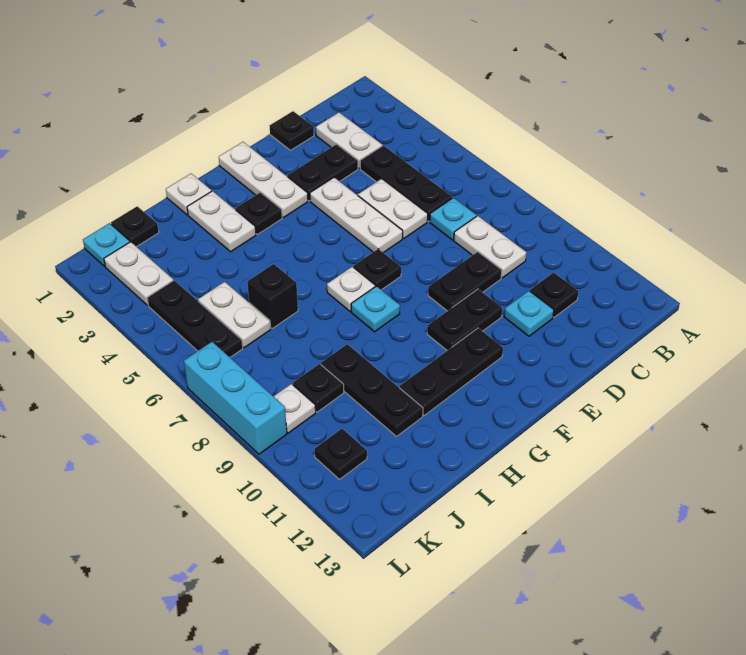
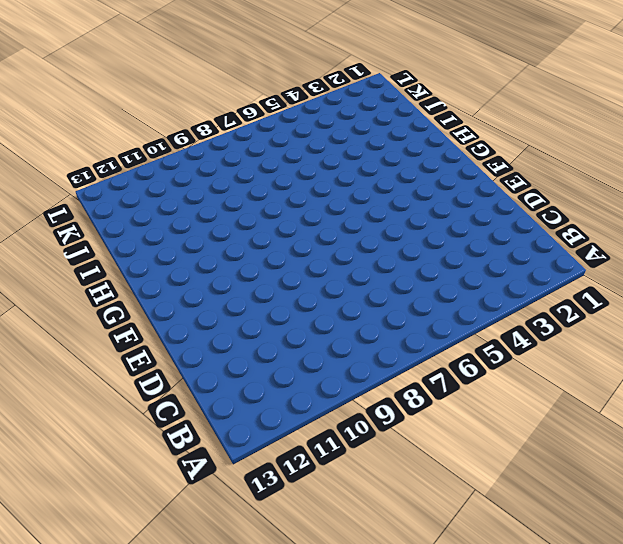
none -> white 1x2 plate [316,113,382,169]
none -> black 1x3 plate [360,146,452,222]
none -> cyan 1x1 plate [430,198,476,240]
none -> white 1x2 plate [454,216,526,278]

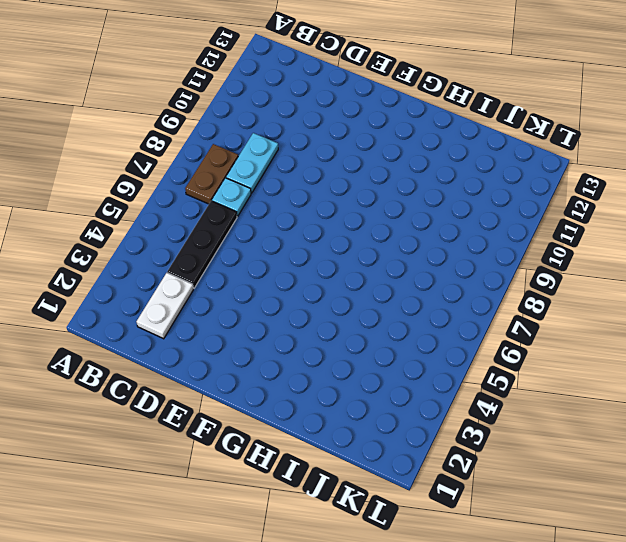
brown 1x2 plate [185,144,238,204] -> none
cyan 1x2 plate [226,133,278,193] -> white 1x2 plate [454,216,526,278]
none -> black 1x1 plate [530,272,579,317]
none -> black 1x1 plate [270,111,314,150]
none -> black 1x2 plate [288,144,358,201]
none -> white 1x2 plate [358,179,428,238]

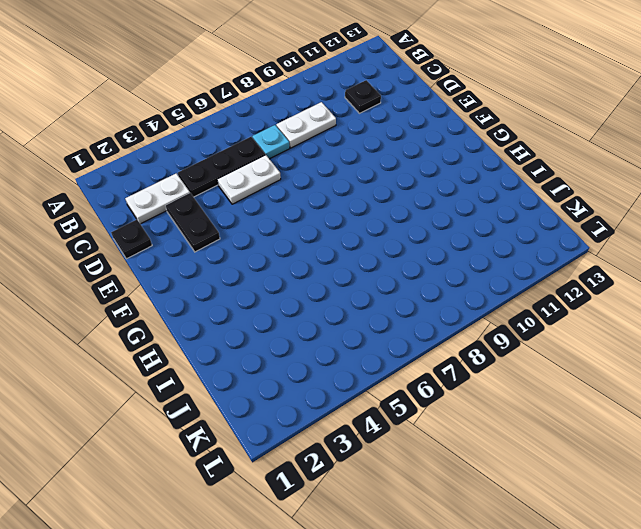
none -> black 1x2 plate [428,252,502,311]
none -> cyan 1x1 plate [504,291,554,336]
none -> white 1x3 plate [310,178,403,253]
none -> black 1x2 plate [427,289,502,350]

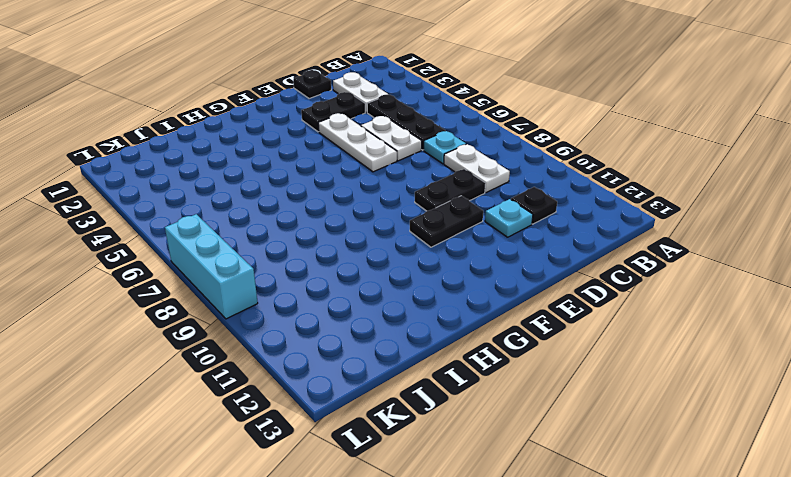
none -> white 1x3 plate [219,142,308,218]
none -> black 1x1 plate [354,249,401,290]
none -> black 1x3 plate [399,328,503,416]
none -> black 1x1 plate [235,192,282,234]

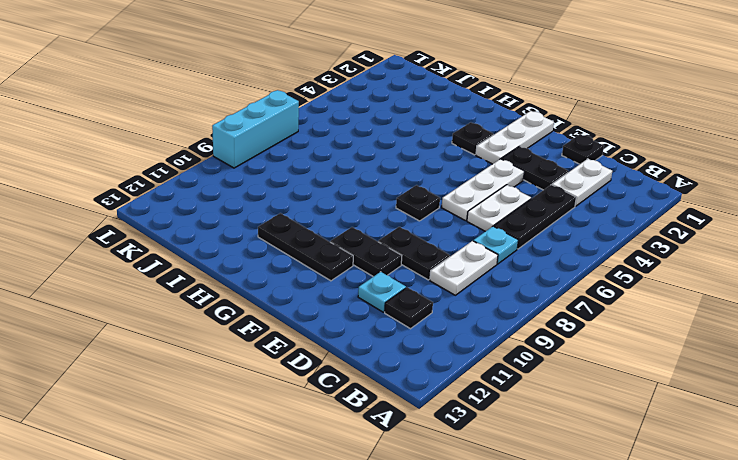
none -> white 1x1 plate [327,267,375,311]
none -> cyan 1x1 plate [351,286,400,332]
none -> white 1x1 plate [166,174,211,215]
none -> white 1x2 plate [187,191,256,252]

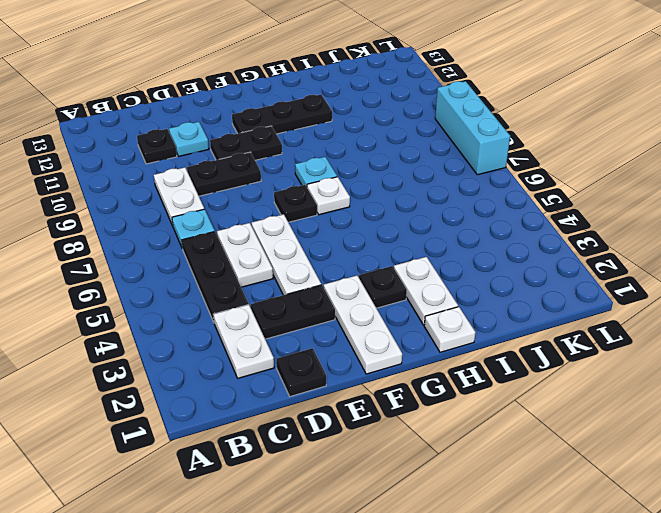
none -> black 1x1 brick [247,264,298,329]
none -> black 1x3 plate [321,344,423,436]
none -> black 1x1 plate [111,206,159,247]
none -> white 1x2 plate [198,282,271,348]

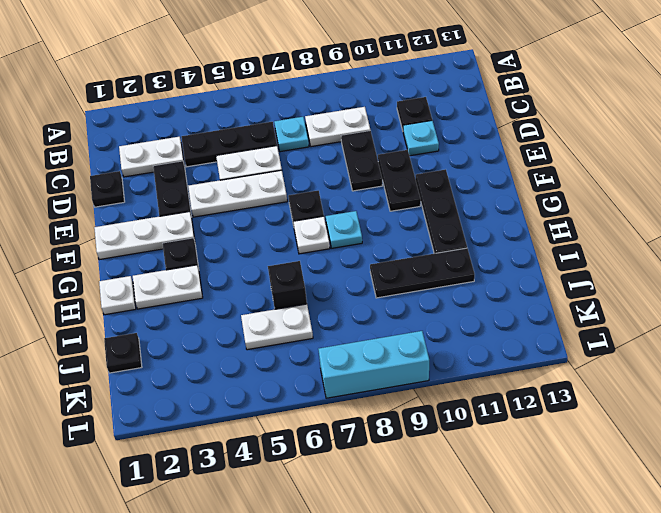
none -> black 1x1 plate [293,364,344,412]
none -> cyan 1x1 plate [83,223,130,266]
none -> white 1x2 plate [104,242,173,305]
none -> black 1x3 plate [147,280,243,357]

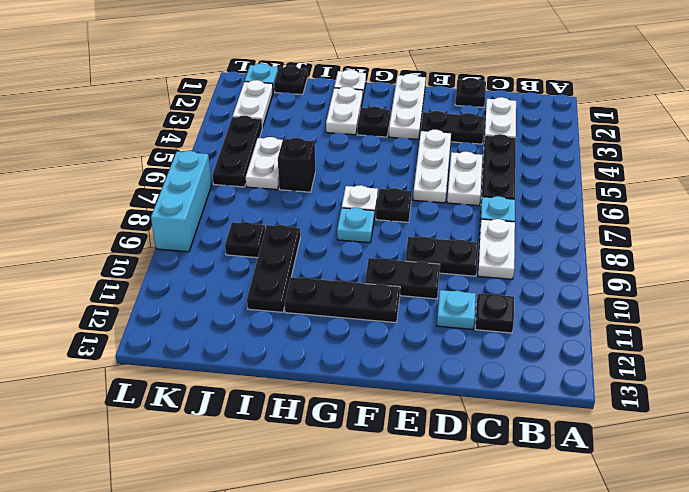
none -> white 1x1 plate [274,384,316,433]
none -> black 1x1 plate [314,429,367,479]

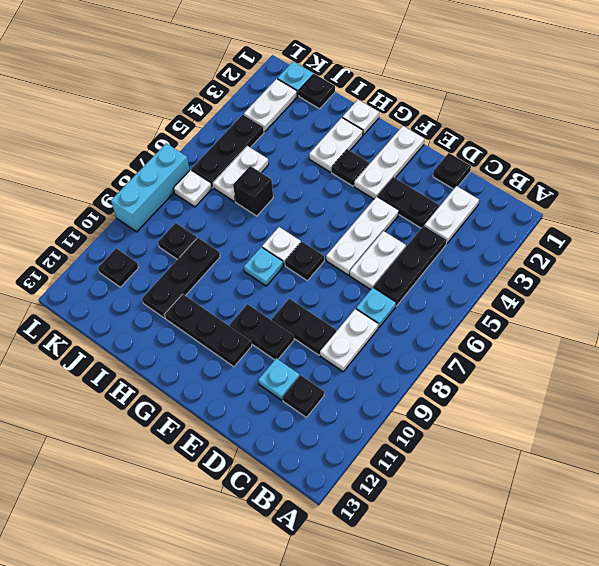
white 1x1 plate [173,170,212,207] -> white 1x1 plate moved to [274,384,316,433]

